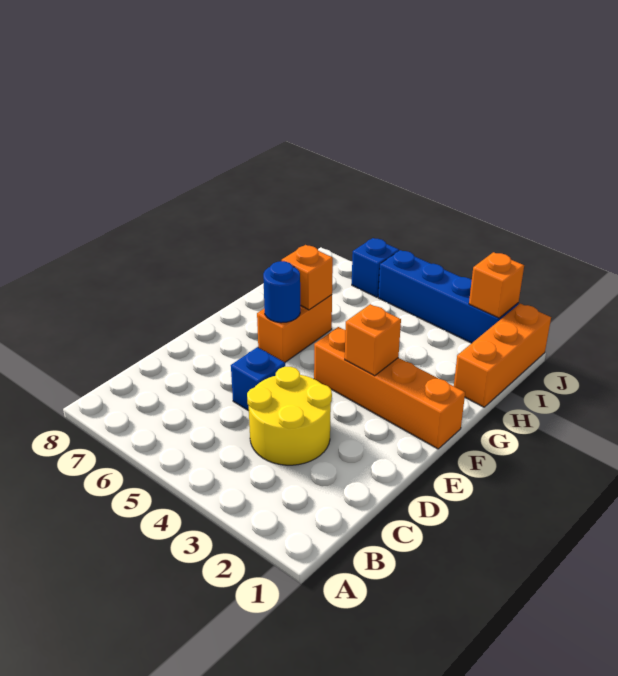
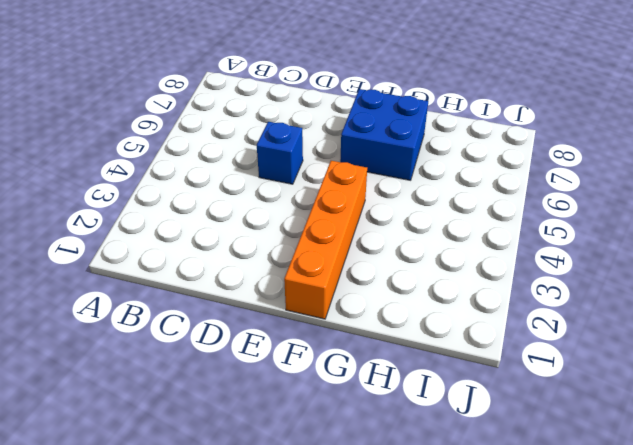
blue 2x2 brick [340,89,428,180] -> orange 1x2 brick [257,295,332,362]
none -> yellow 2x2 round brick [247,367,332,465]
none -> orange 1x3 brick [454,304,551,407]

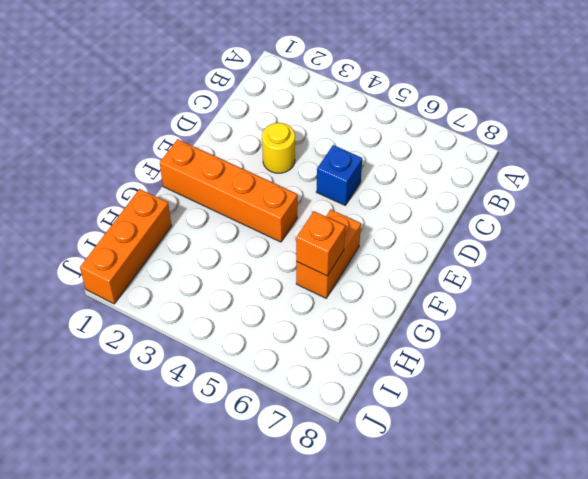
yellow 1x1 round brick [262,123,295,173] -> yellow 2x2 round brick [247,367,332,465]
none -> blue 1x4 brick [378,250,518,343]
none -> blue 1x1 brick [352,238,399,297]

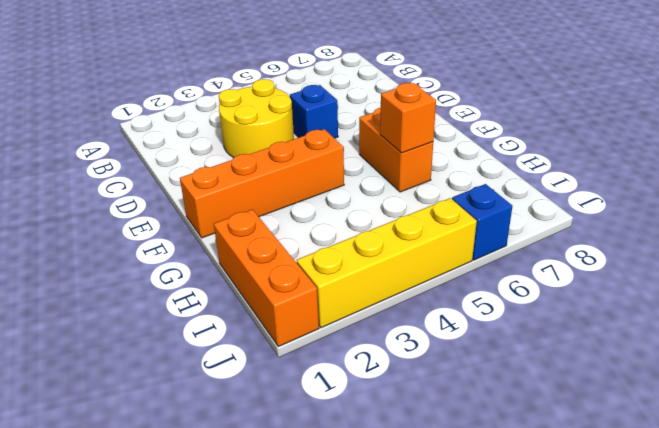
yellow 1x4 brick [297,198,477,328] -> blue 1x4 brick [378,250,518,343]
none -> orange 1x1 brick [345,304,401,376]
none -> blue 1x1 round brick [263,261,300,323]

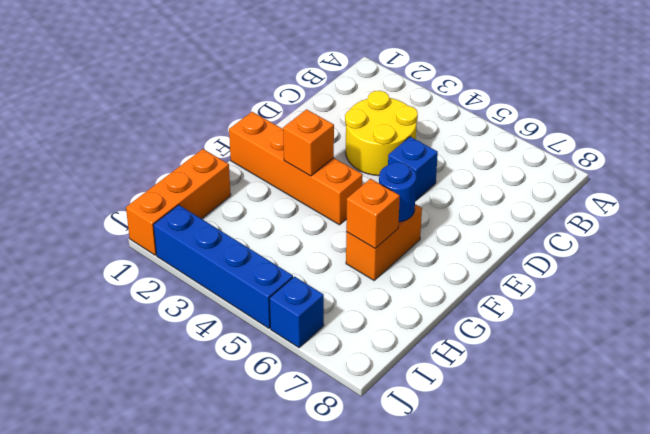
none -> orange 1x1 brick [469,252,524,318]

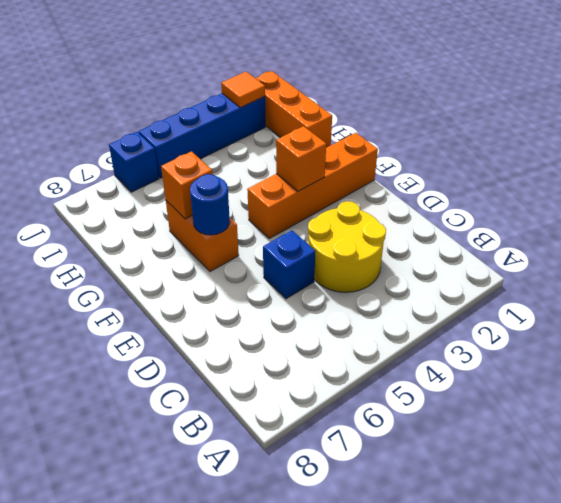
orange 1x1 tile [221,72,265,108] -> orange 1x1 brick [469,252,524,318]

